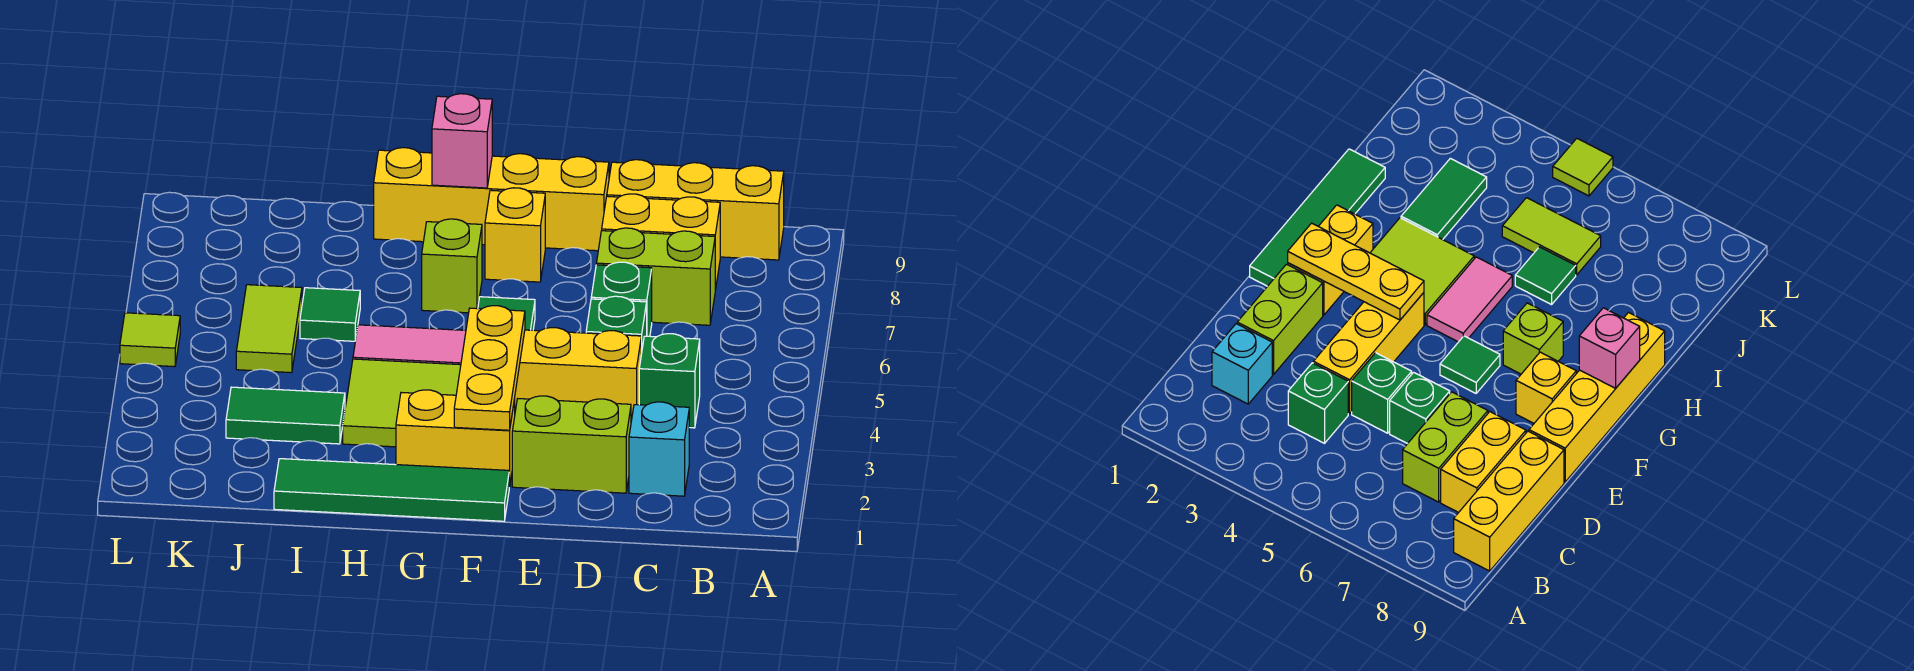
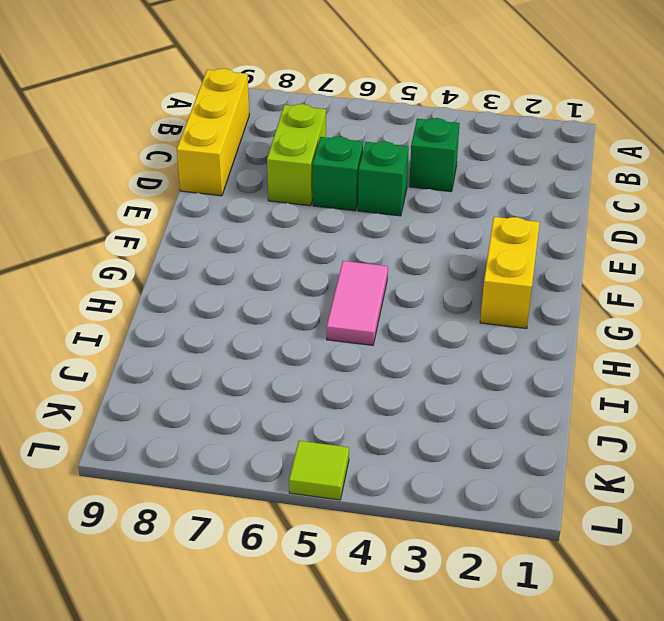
none -> cyan 1x1 brick [629,402,689,496]
none -> yellow 1x2 brick [602,194,720,290]
none -> lime 1x2 brick [512,396,631,493]

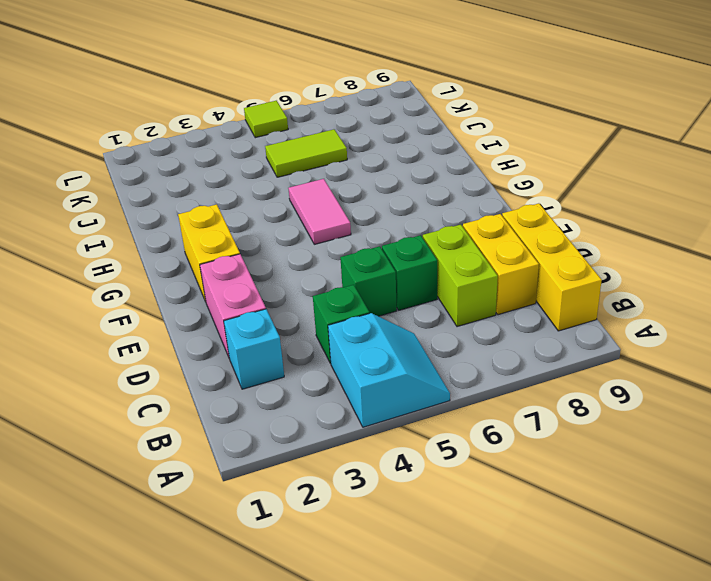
cyan 2x2 slope [328,313,450,427] -> none
pink 1x2 brick [200,254,266,357] -> lime 1x2 brick [512,396,631,493]
none -> yellow 1x3 brick [515,328,641,421]
none -> yellow 1x4 brick [374,148,609,251]
none -> green 1x4 tile [274,459,509,521]

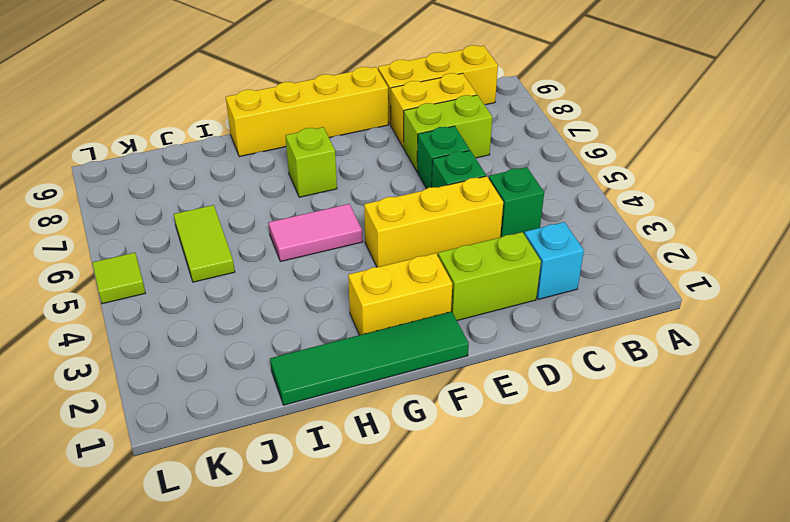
none -> green 1x1 tile [478,297,535,330]
none -> yellow 1x1 brick [485,188,545,282]
none -> lime 2x2 tile [343,359,461,447]

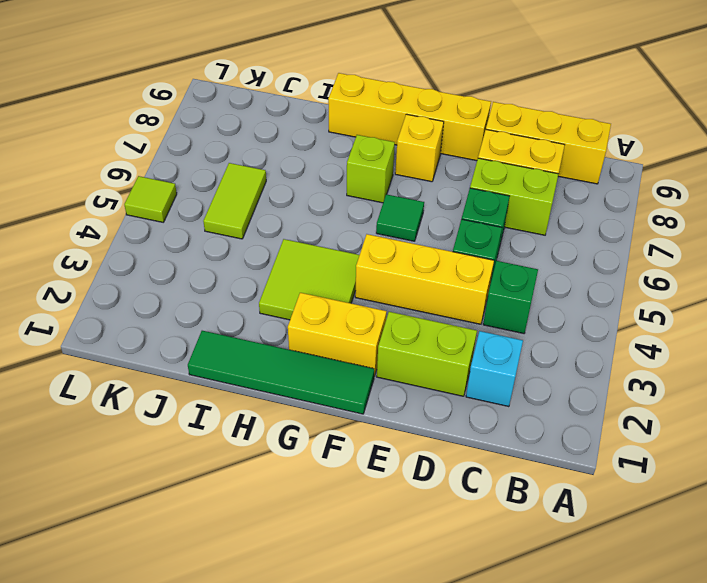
none -> pink 1x2 tile [353,325,466,365]
none -> green 1x2 tile [226,387,345,444]
none -> green 1x1 tile [300,288,360,341]

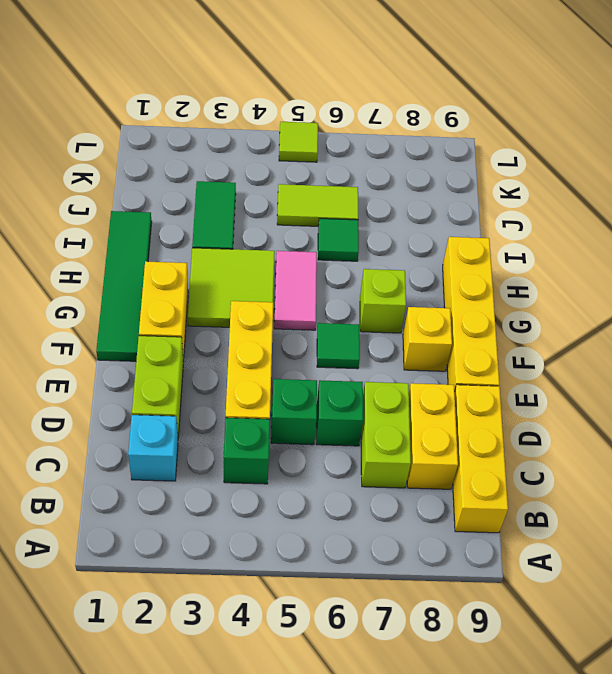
none -> yellow 1x3 plate [454,306,525,430]
none -> pink 1x1 brick [432,94,492,188]

